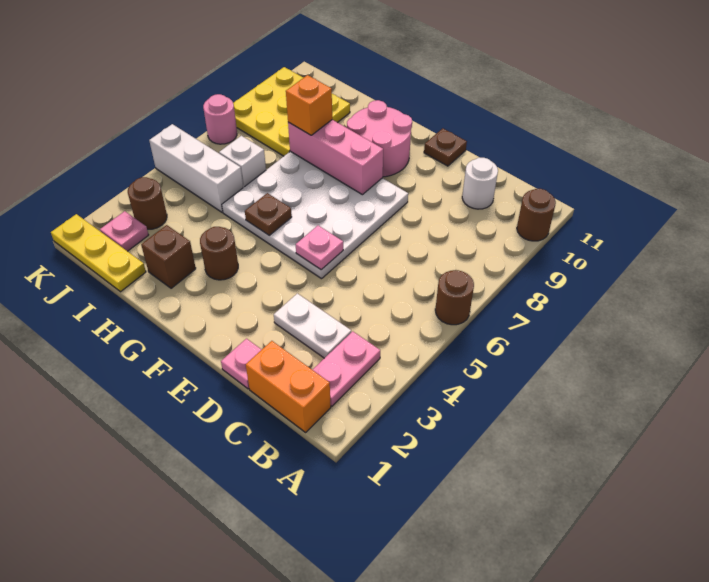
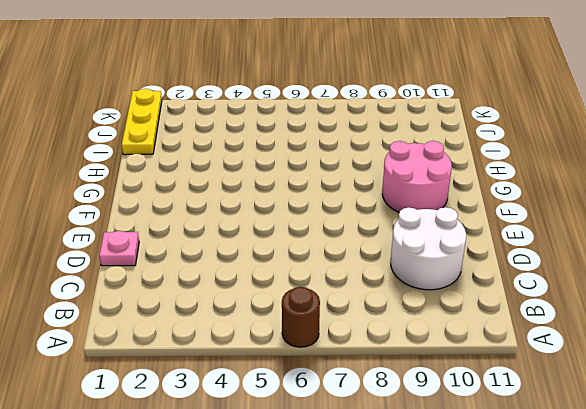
white 2x2 round brick [391,207,466,290] -> white 1x1 round brick [462,158,498,209]
none -> brown 1x1 round brick [517,189,556,241]
none -> orange 1x2 brick [246,341,331,432]
none -> pink 1x2 plate [313,331,380,406]

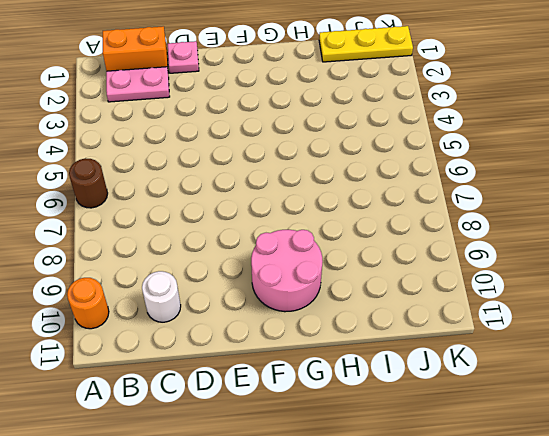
orange 1x1 round brick [67,278,109,329] -> brown 1x1 round brick [517,189,556,241]
pink 1x2 plate [106,67,170,102] -> pink 1x2 plate turned to [313,331,380,406]
none -> white 1x2 plate [274,293,351,358]
none -> white 4x4 plate [222,151,408,279]
none -> brown 1x1 plate [424,128,467,166]

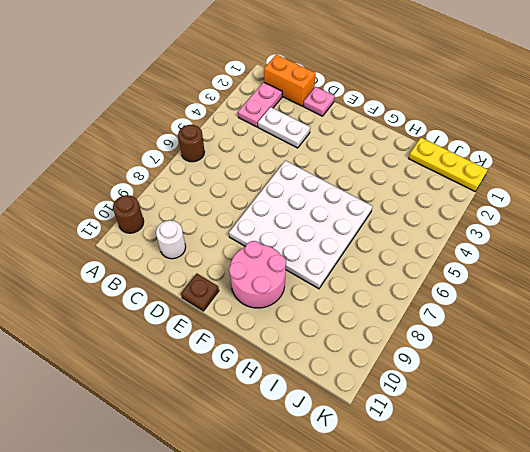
none -> brown 1x1 round brick [200,227,238,280]
none -> brown 1x1 brick [141,225,196,288]
none -> white 1x3 brick [149,124,243,212]

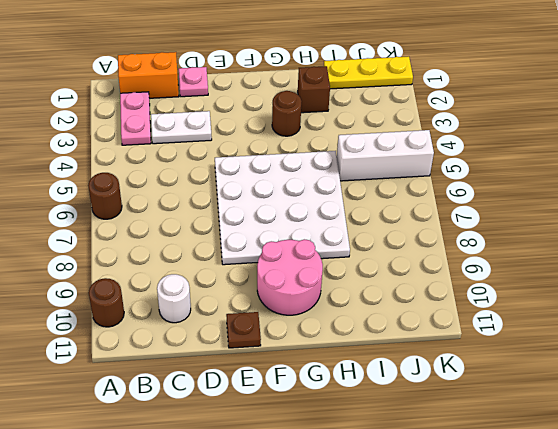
none -> white 1x1 brick [219,136,266,188]
none -> yellow 3x3 plate [233,67,350,156]
none -> pink 1x1 plate [100,211,148,251]

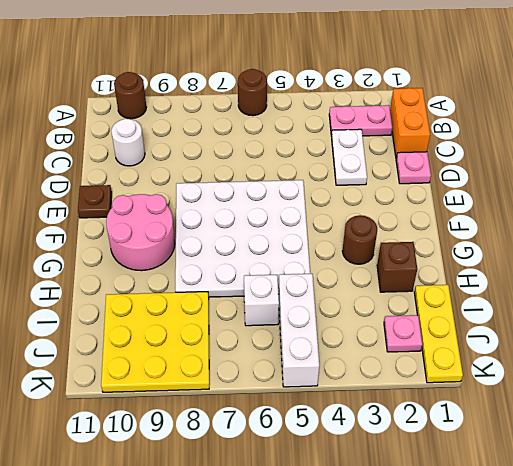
none -> brown 1x1 round brick [128,177,167,229]
none -> pink 1x1 round brick [203,94,237,144]
none -> pink 1x1 plate [296,226,343,270]

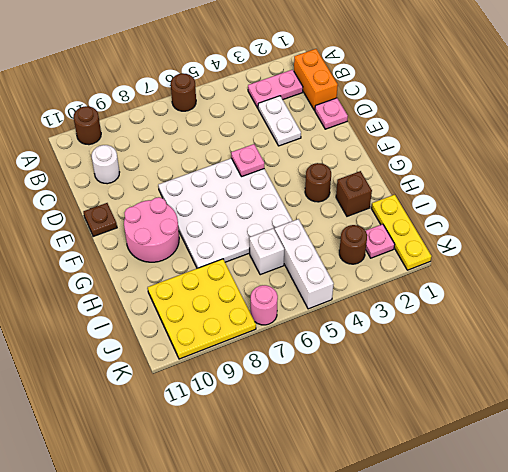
none -> pink 1x3 brick [288,120,383,195]
none -> brown 1x1 plate [245,193,292,235]
none -> orange 1x1 brick [286,75,332,135]

